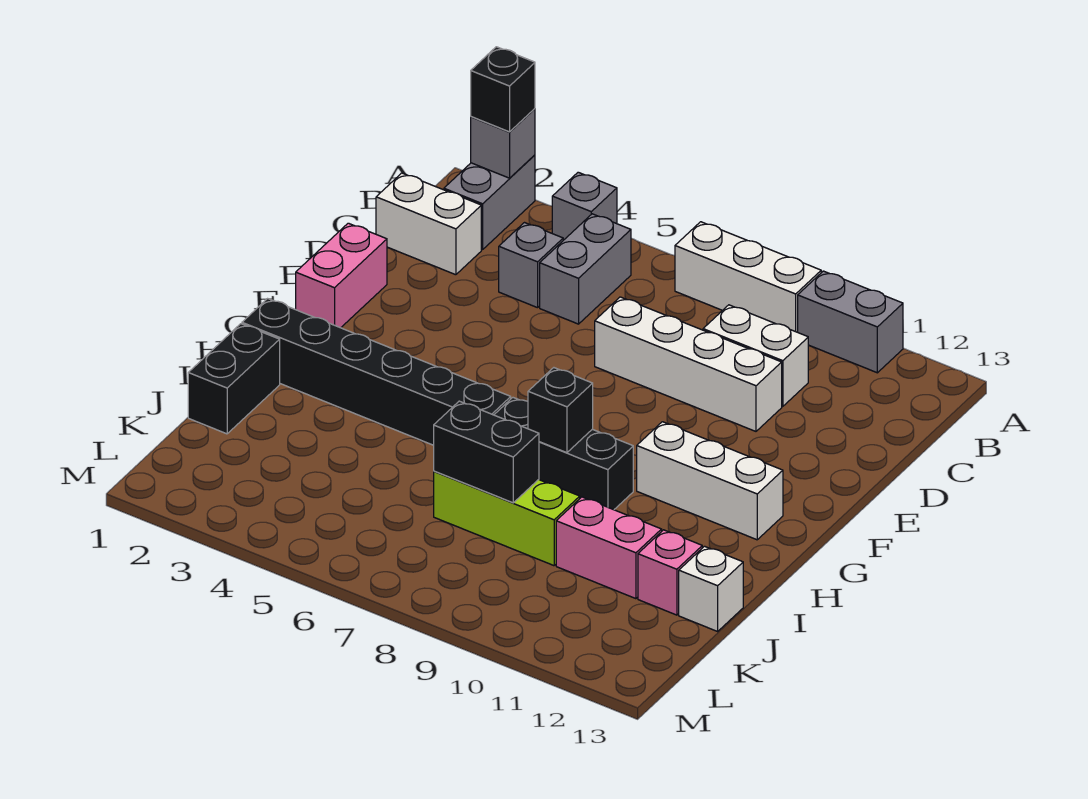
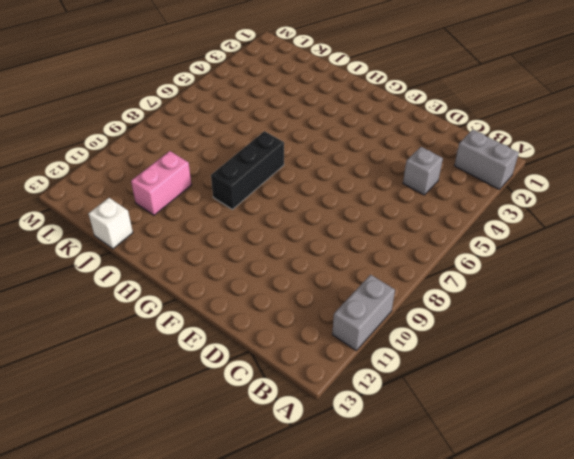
none -> grey 1x1 brick [552,172,617,240]
none -> white 1x3 brick [675,222,821,332]
none -> grey 1x2 brick [540,214,631,324]

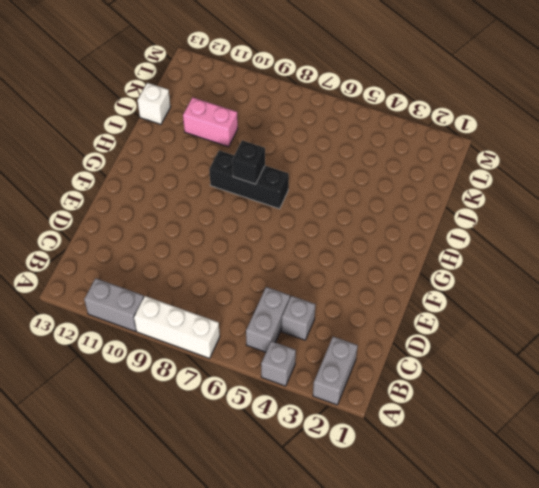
none -> white 1x2 brick [376,173,481,275]
none -> white 1x2 brick [703,305,808,406]
none -> white 1x4 brick [595,297,782,431]

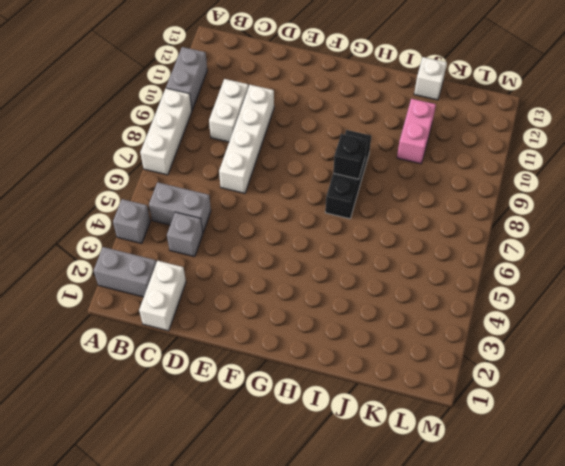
none -> pink 1x2 brick [296,223,387,328]
none -> white 1x3 brick [637,422,783,540]
none -> black 1x6 brick [242,299,511,445]

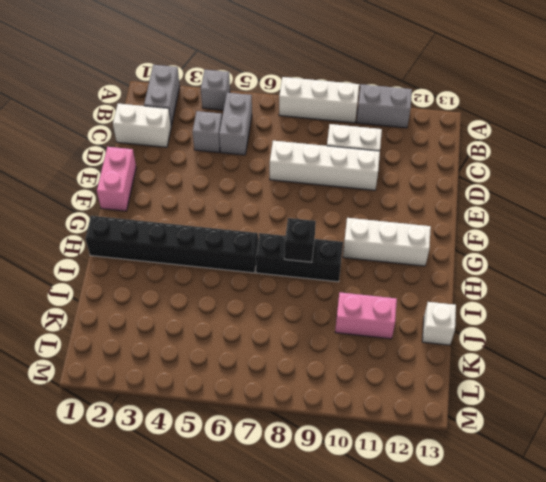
none -> black 1x2 brick [188,324,280,434]
none -> lime 1x3 brick [434,471,580,566]
none -> pink 1x1 brick [638,530,702,615]

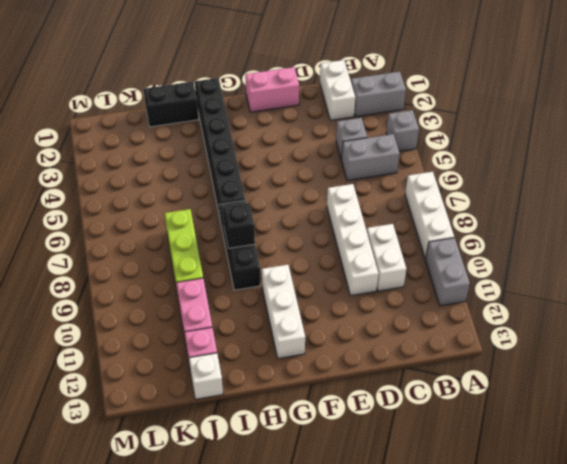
none -> grey 1x1 brick [471,109,535,178]
none -> black 1x2 brick [434,401,539,503]
none -> black 1x1 brick [471,47,535,132]

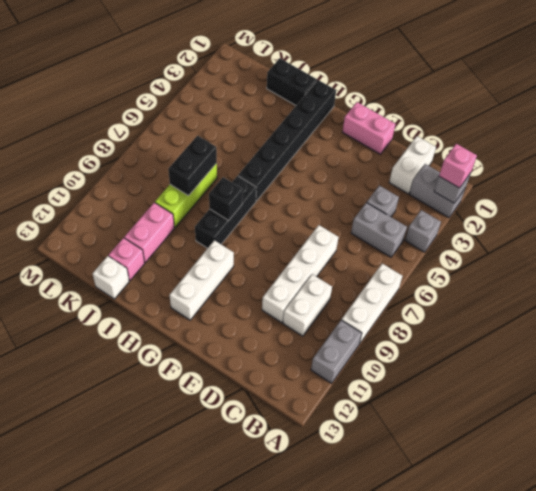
pink 1x1 brick [439,144,477,188] -> black 1x1 brick [471,47,535,132]

